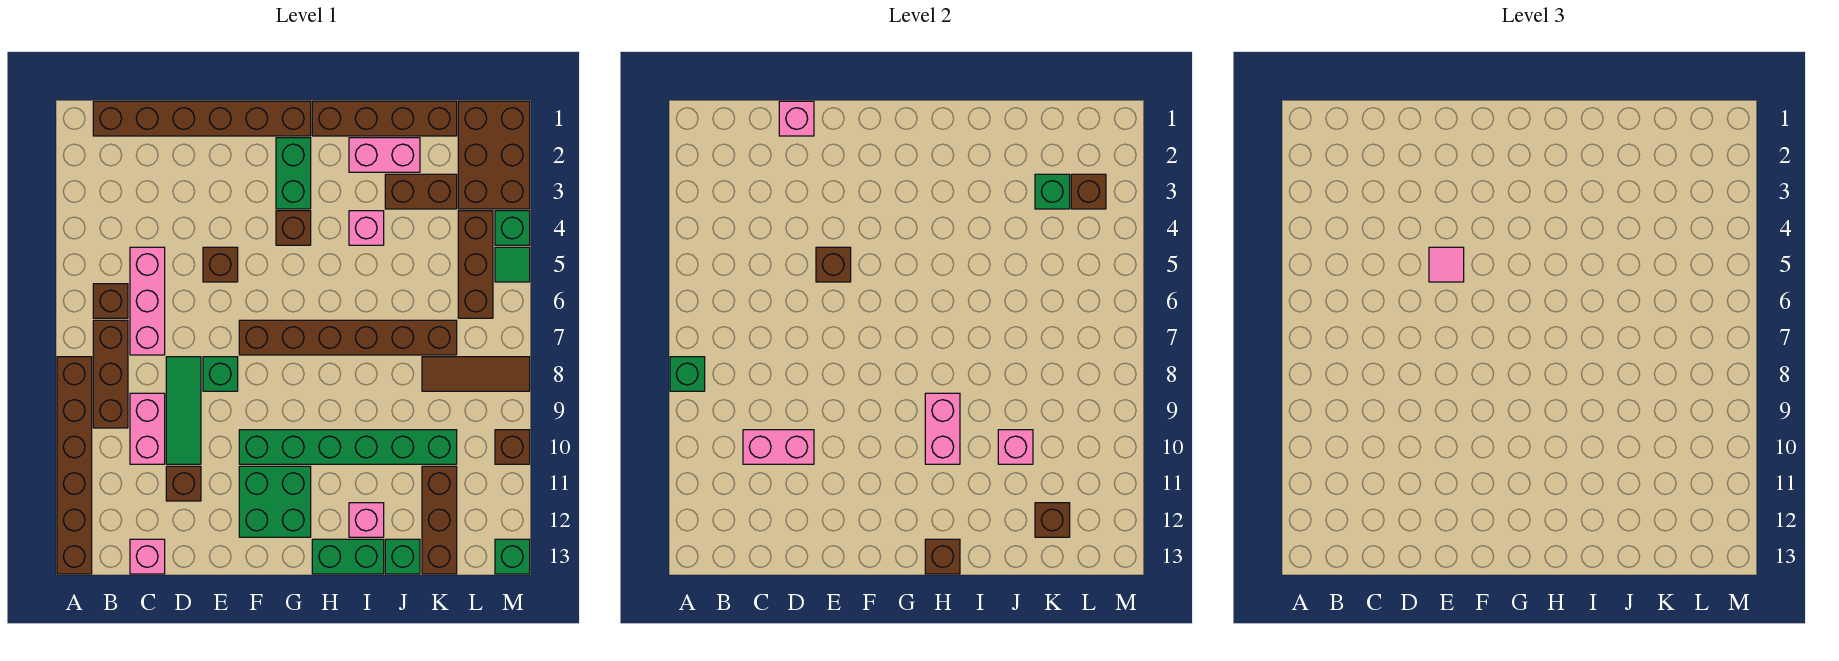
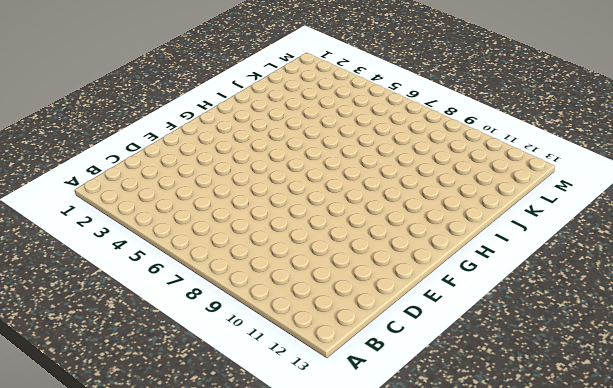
none -> brown 1x6 brick [57,357,92,574]
none -> brown 1x6 brick [93,101,311,136]
none -> brown 1x1 brick [93,284,128,318]
none -> brown 1x3 brick [93,320,128,428]

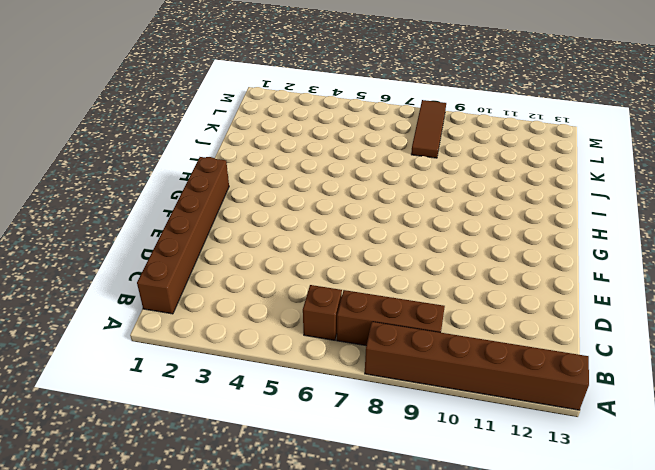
none -> pink 1x3 brick [130,247,165,355]
none -> pink 1x2 brick [130,393,165,464]
none -> pink 1x1 brick [130,539,165,574]
none -> green 1x3 tile [166,357,201,464]

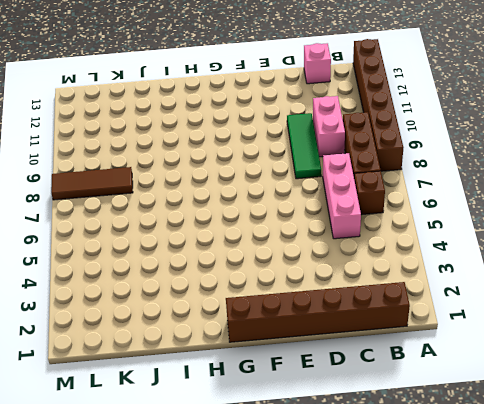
none -> brown 1x1 brick [166,466,201,501]
none -> brown 1x1 brick [203,247,238,282]
none -> green 1x1 brick [203,357,238,391]
none -> brown 1x6 brick [239,320,457,355]

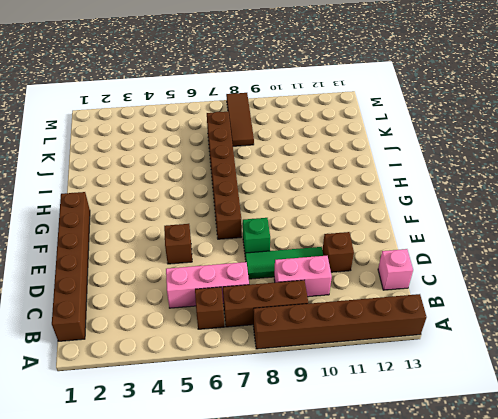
none -> green 1x6 brick [239,430,457,464]
none -> green 2x2 brick [239,466,311,537]
none -> green 1x2 brick [276,138,311,209]
none -> brown 1x1 brick [276,211,311,245]

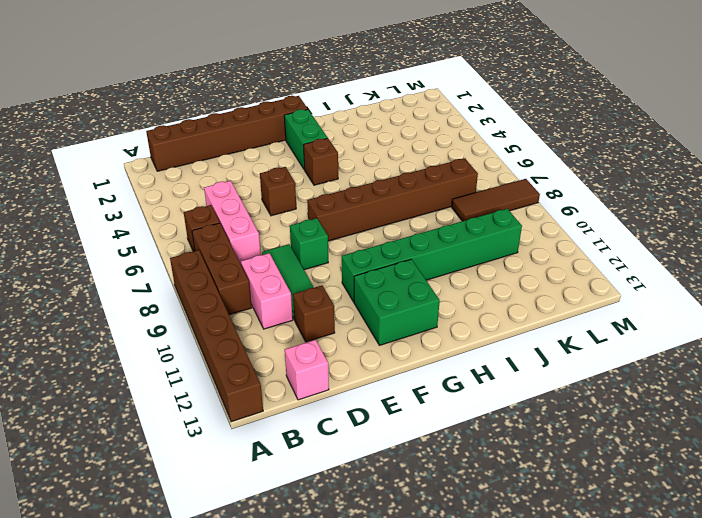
none -> brown 1x4 brick [312,101,457,136]
none -> green 1x2 brick [312,539,384,574]
none -> pink 1x2 brick [349,138,420,172]
none -> pink 1x1 brick [349,211,384,245]

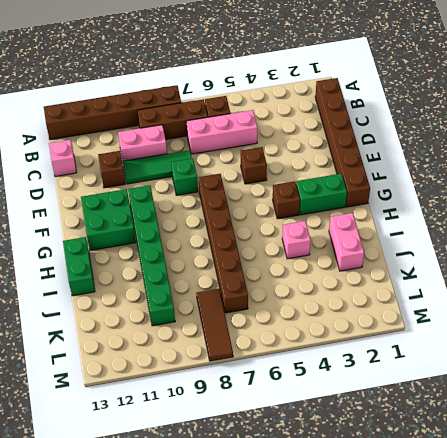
none -> brown 1x4 brick [312,101,457,136]
none -> pink 1x1 brick [349,503,384,537]
none -> brown 1x2 brick [385,174,457,209]
none -> green 1x1 brick [385,539,420,574]

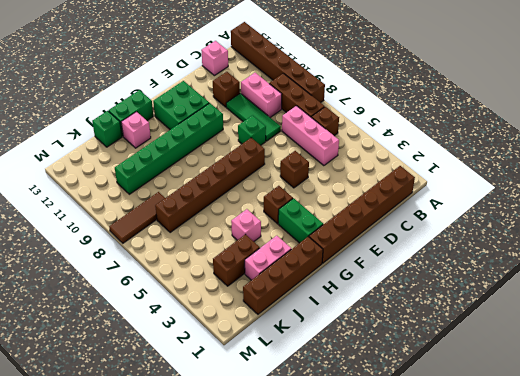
none -> brown 1x3 brick [422,466,457,574]
none -> brown 2x3 brick [458,101,530,209]
none -> brown 1x3 brick [458,211,493,318]
none -> green 1x1 brick [495,211,530,245]

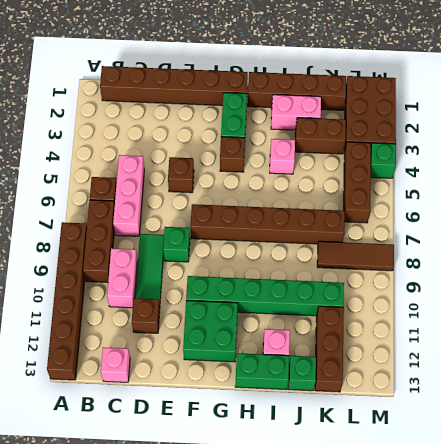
none -> green 1x1 tile [495,247,530,282]
none -> brown 1x1 brick [495,430,530,464]
none -> green 1x1 brick [495,539,530,574]
none -> green 1x1 brick [670,357,705,391]

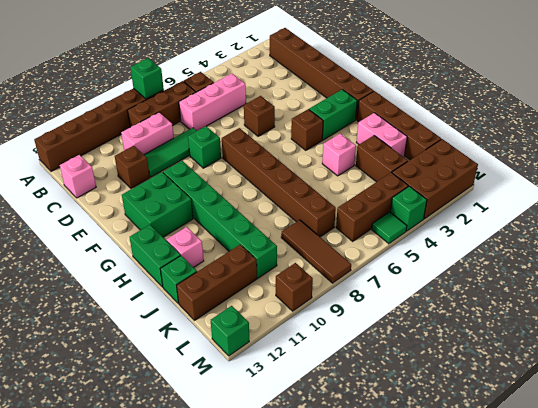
none -> pink 1x2 brick [743,430,814,464]
none -> pink 1x1 brick [779,101,814,136]
none -> brown 1x1 brick [816,247,851,282]
none -> pink 1x2 brick [925,393,960,464]

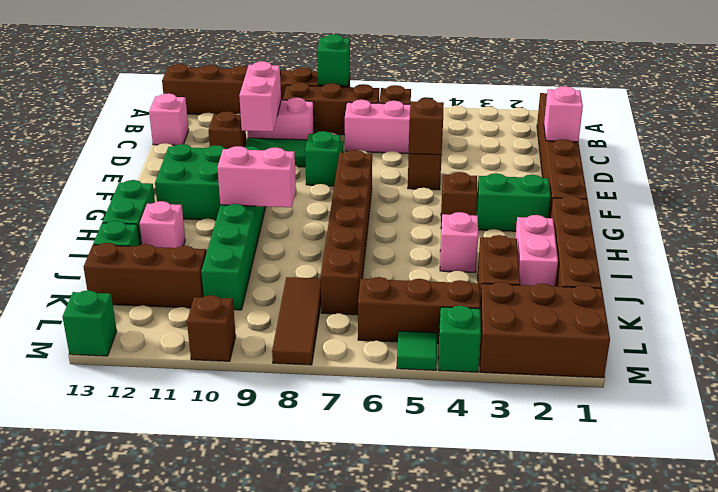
none -> brown 1x1 brick [925,539,960,574]
none -> pink 1x1 brick [998,430,1033,464]
none -> green 1x1 brick [1035,174,1070,209]
none -> brown 1x1 brick [1035,503,1070,537]

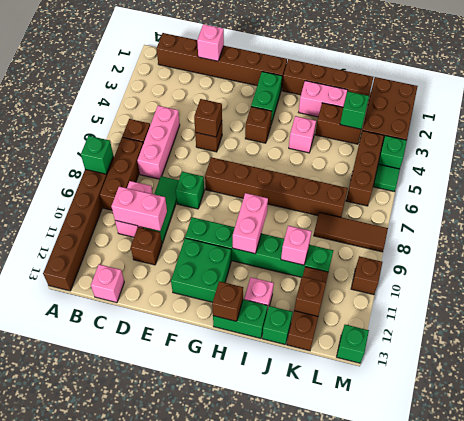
none -> brown 1x1 brick [1071,174,1106,209]
none -> pink 1x1 tile [1429,247,1464,282]

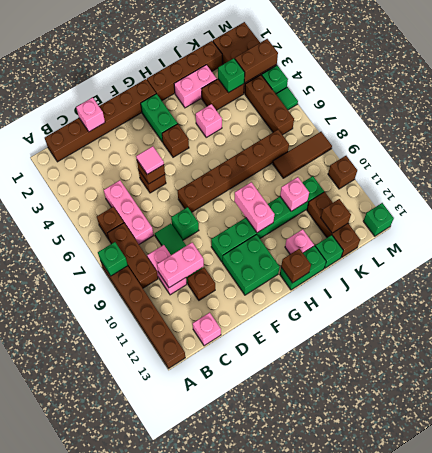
brown 1x2 brick [235,39,278,83] -> brown 1x1 brick [1071,174,1106,209]

